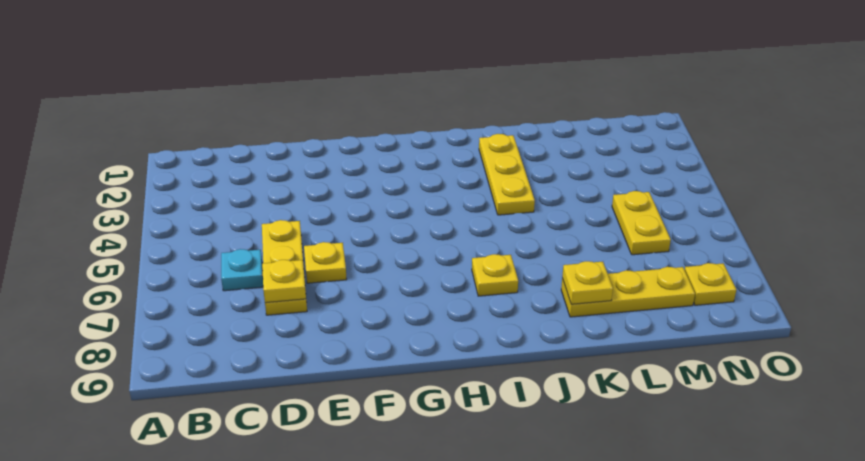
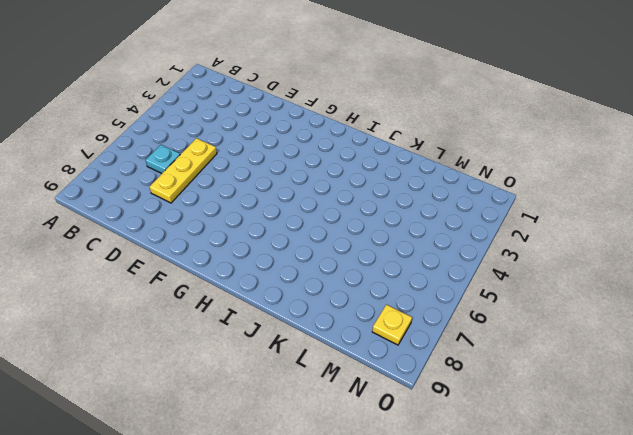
none -> yellow 1x1 plate [304,242,347,283]
none -> yellow 1x1 plate [472,254,518,296]

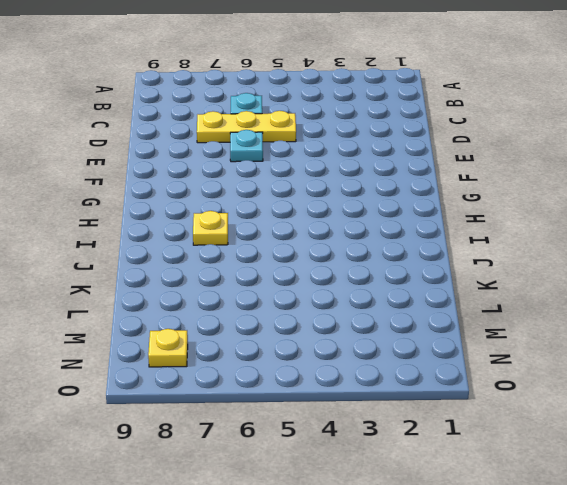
cyan 1x1 plate [230,130,263,162] -> yellow 1x1 plate [304,242,347,283]
none -> yellow 1x3 plate [479,134,535,215]
none -> yellow 1x3 plate [561,267,695,317]

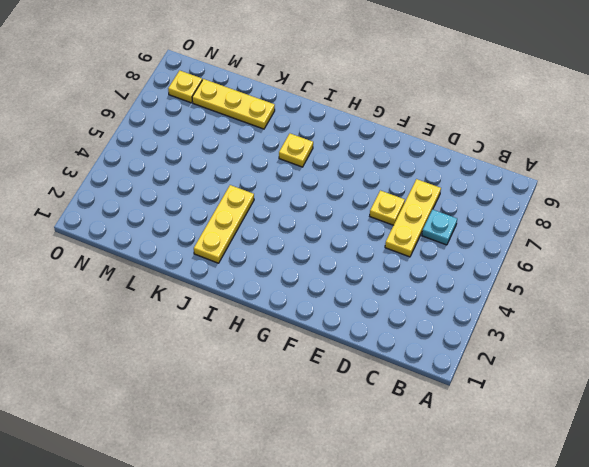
none -> yellow 1x2 plate [612,191,671,255]
none -> yellow 1x1 plate [262,260,306,303]

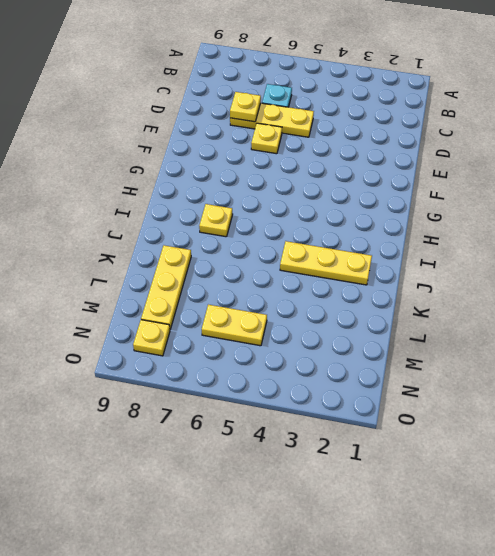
none -> yellow 1x1 plate [562,261,613,304]

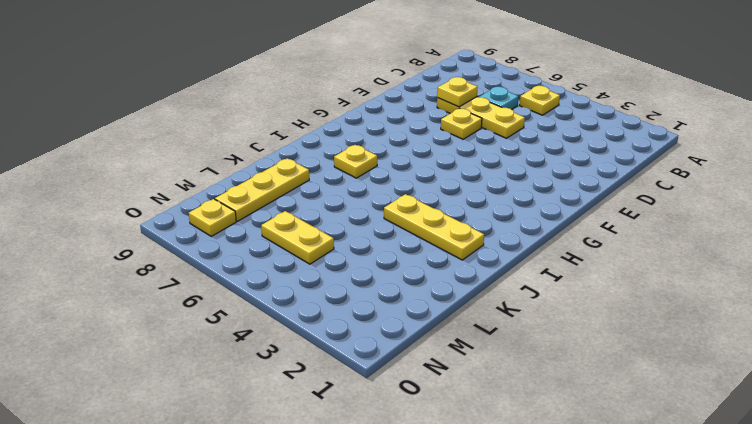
yellow 1x1 plate [520,86,560,115] -> yellow 1x1 plate moved to [562,261,613,304]

